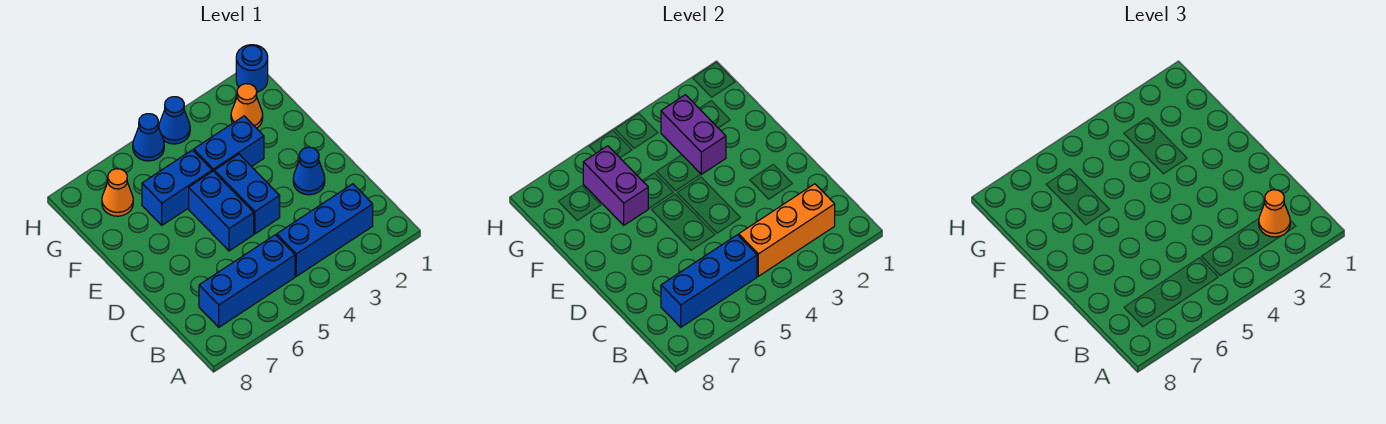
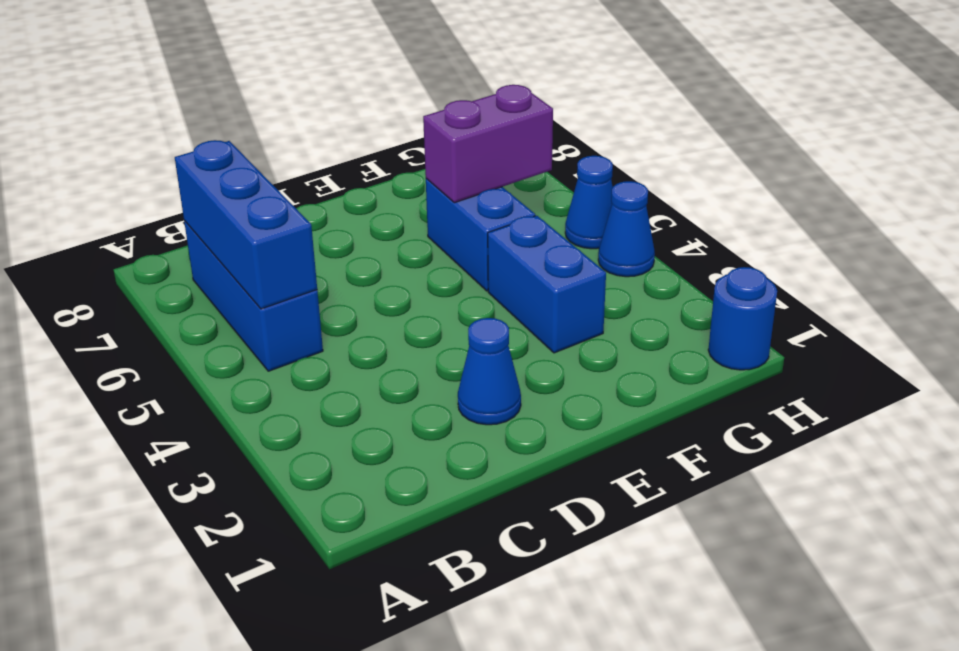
none -> blue 1x3 brick [277,184,373,276]
none -> blue 1x2 brick [214,154,280,234]
none -> blue 1x2 brick [189,171,254,251]

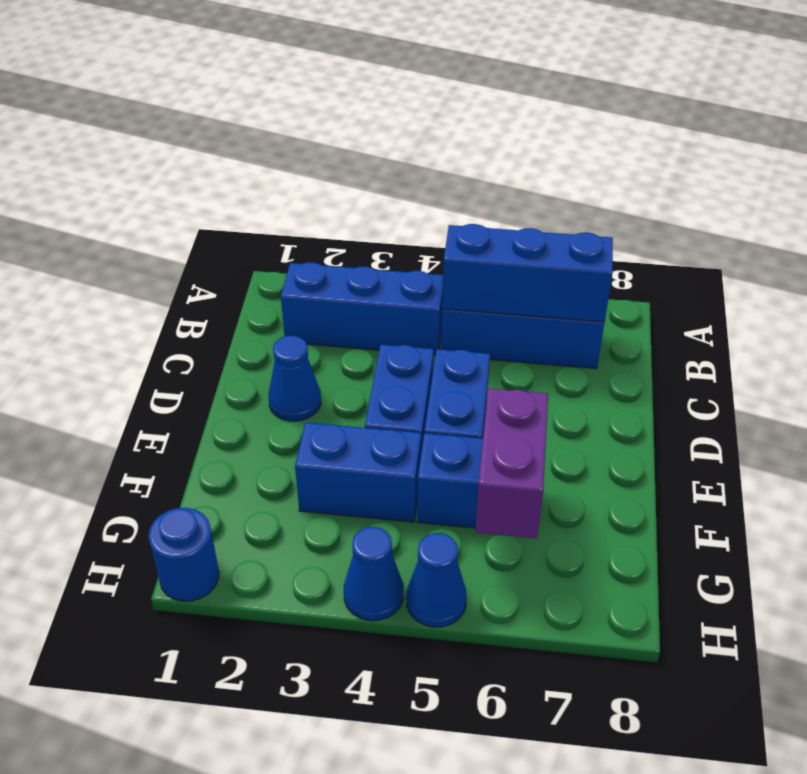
none -> orange 1x1 cone [231,84,263,128]
none -> orange 1x1 cone [102,169,133,216]
none -> orange 1x3 brick [739,184,835,276]

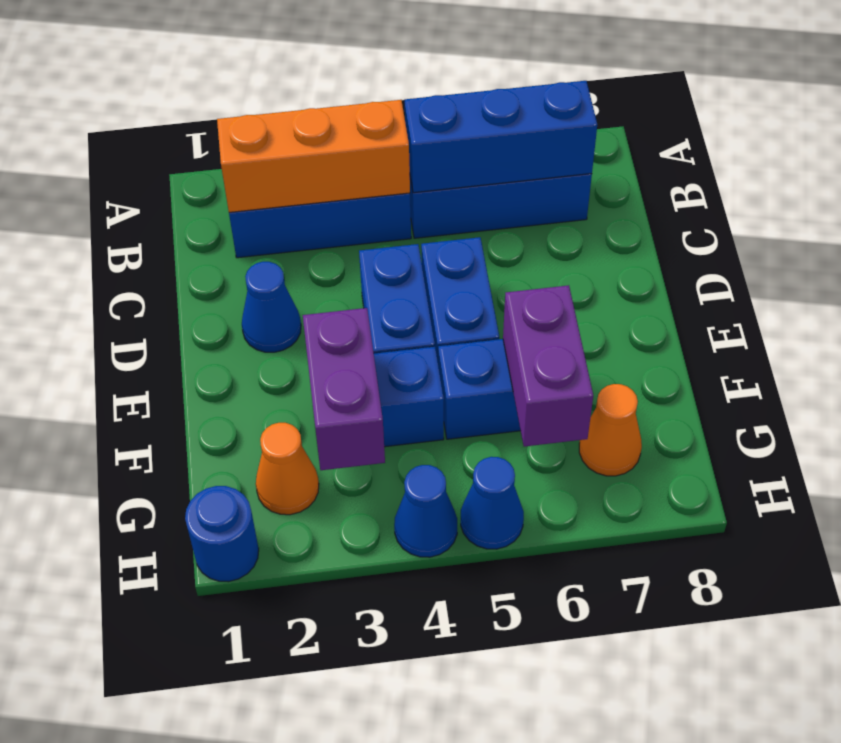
none -> orange 1x1 cone [1259,190,1290,237]

